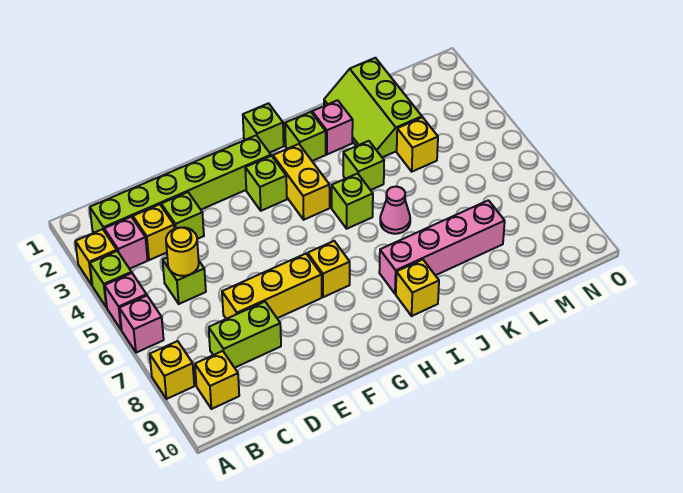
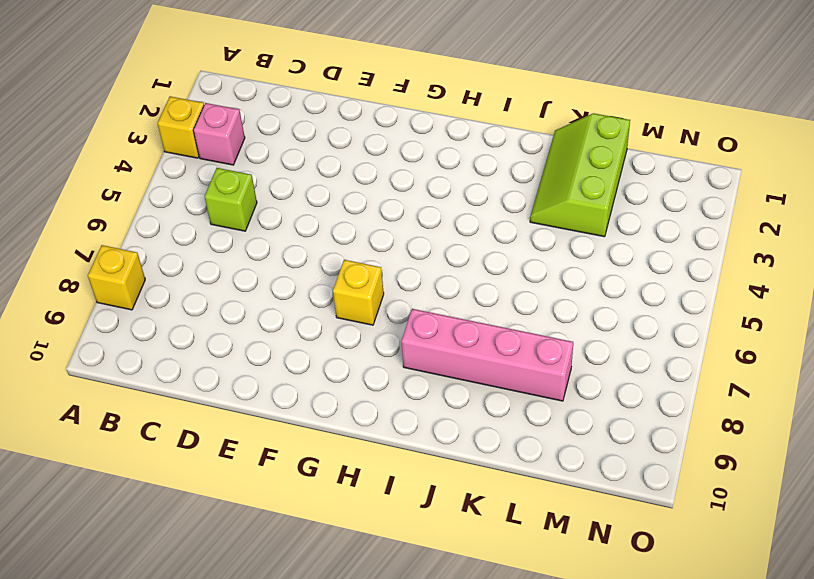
none -> lime 1x1 brick [90,251,132,307]
none -> pink 1x1 brick [105,273,147,330]
none -> pink 1x1 brick [119,296,164,353]

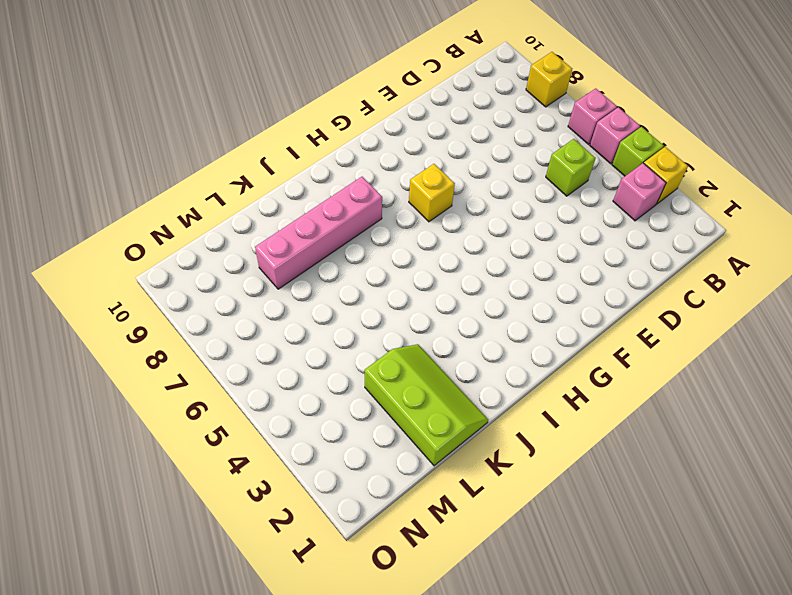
none -> lime 1x6 brick [90,135,271,233]
none -> yellow 1x1 brick [195,351,239,409]
none -> yellow 1x1 brick [133,204,174,260]

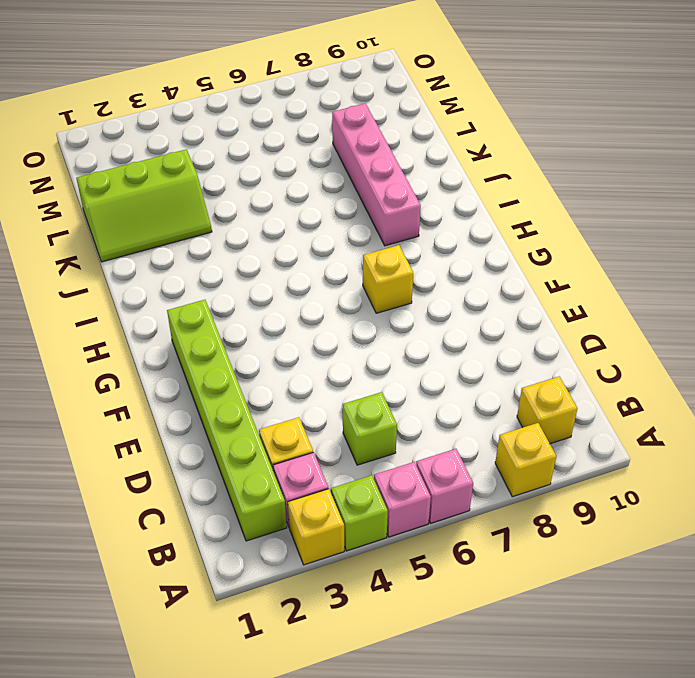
none -> lime 1x2 brick [209,302,281,368]
none -> lime 1x1 brick [161,192,204,239]
none -> yellow 1x3 brick [222,254,322,319]

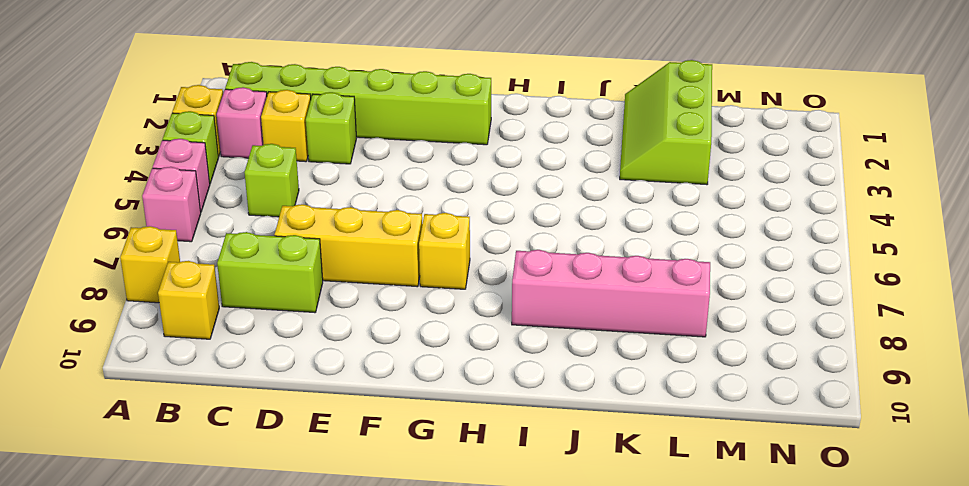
none -> lime 1x1 brick [245,156,287,211]
none -> lime 1x1 brick [243,103,284,153]
none -> yellow 1x2 brick [273,144,330,220]

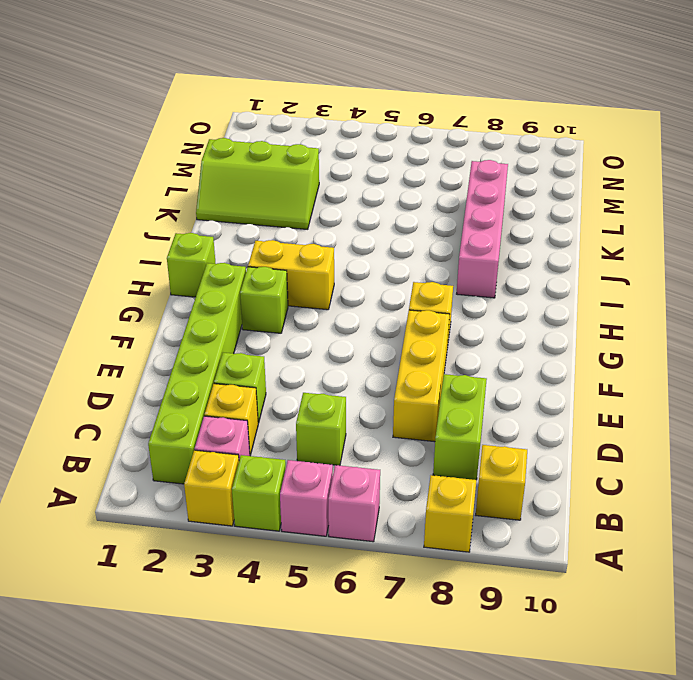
none -> lime 1x1 brick [285,112,326,161]
none -> lime 1x1 brick [332,174,373,229]
none -> yellow 1x1 brick [396,260,439,316]

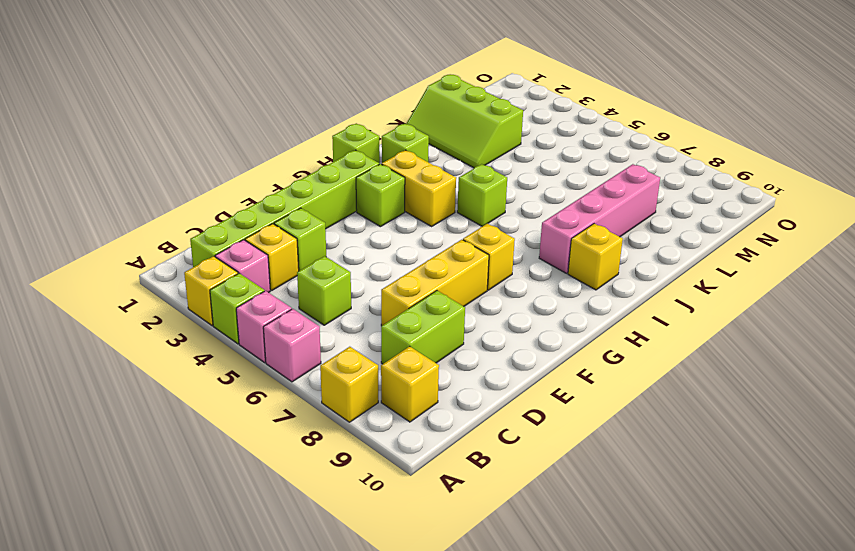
none -> pink 1x1 brick [312,100,353,154]
none -> lime 1x1 brick [343,141,384,190]
none -> pink 1x1 cone [380,187,410,234]

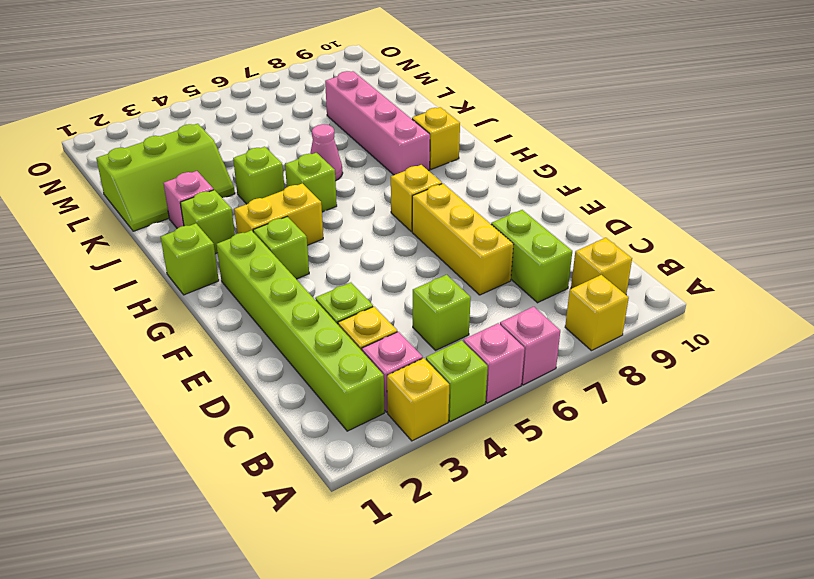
none -> yellow 1x1 brick [397,117,438,172]
none -> yellow 1x1 round brick [166,227,199,276]

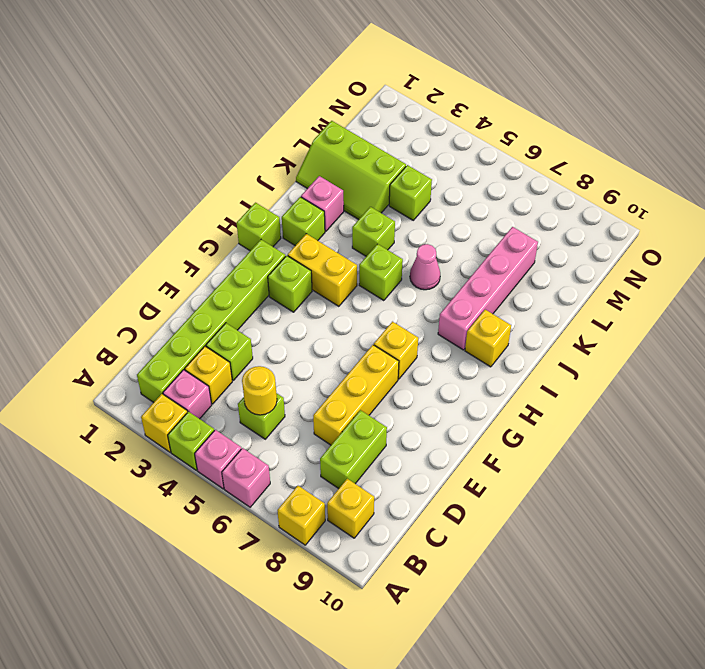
lime 1x1 brick [389,165,432,220] -> yellow 1x1 brick [397,117,438,172]

